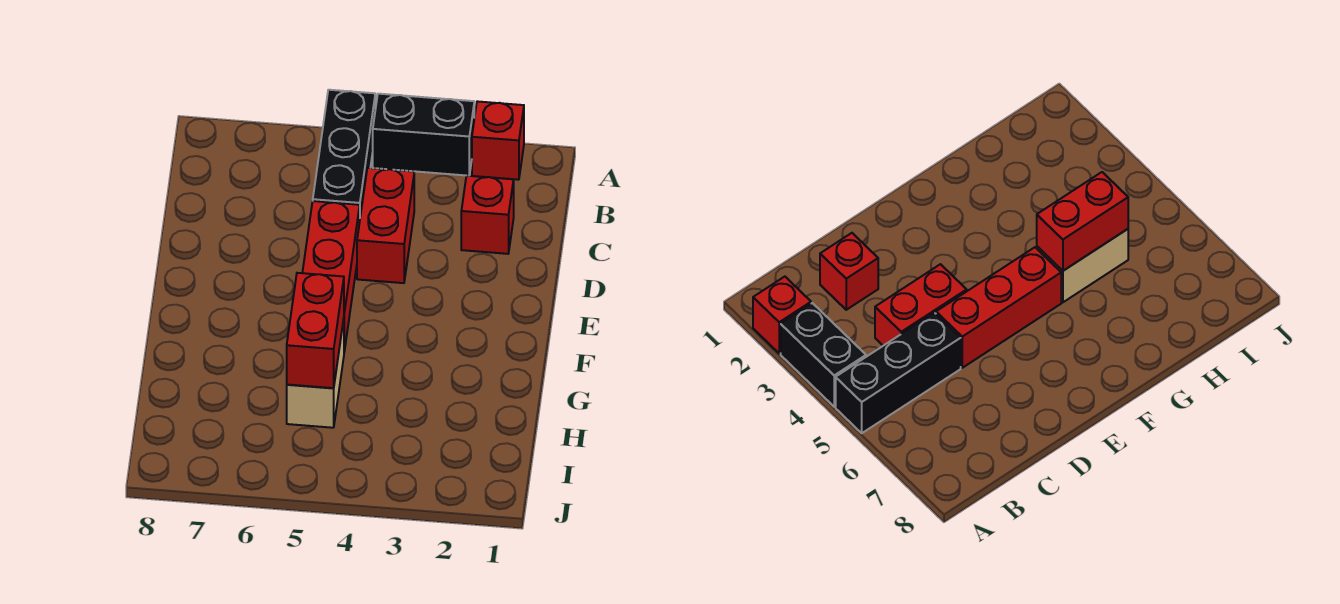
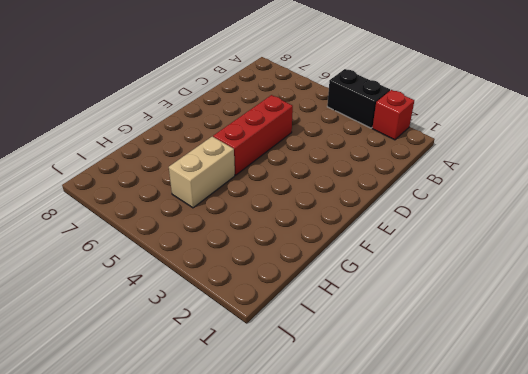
none -> black 1x3 brick [313,90,375,216]
none -> red 1x1 brick [461,176,514,254]

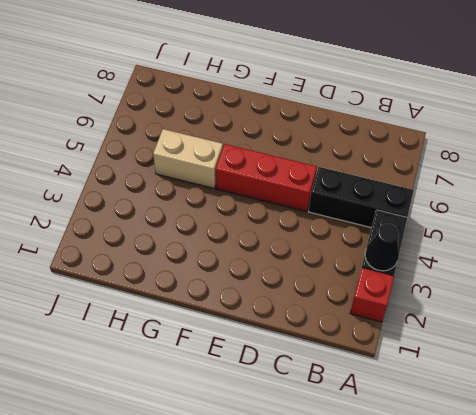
black 1x1 cone [365,224,399,271] -> none
none -> red 1x1 brick [461,176,514,254]
none -> red 1x2 brick [357,168,414,283]

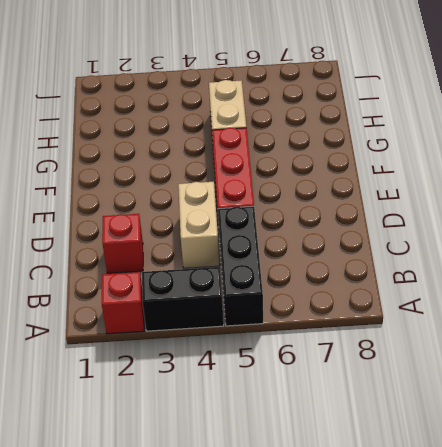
tan 1x2 brick [178,182,220,268] -> red 1x2 brick [357,168,414,283]
none -> red 1x2 brick [287,273,344,388]

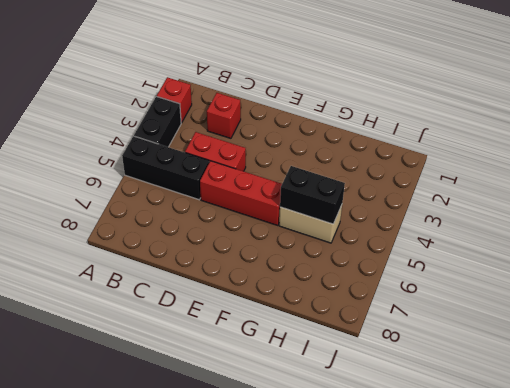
black 1x2 brick [280,166,345,224] -> red 1x2 brick [287,273,344,388]

